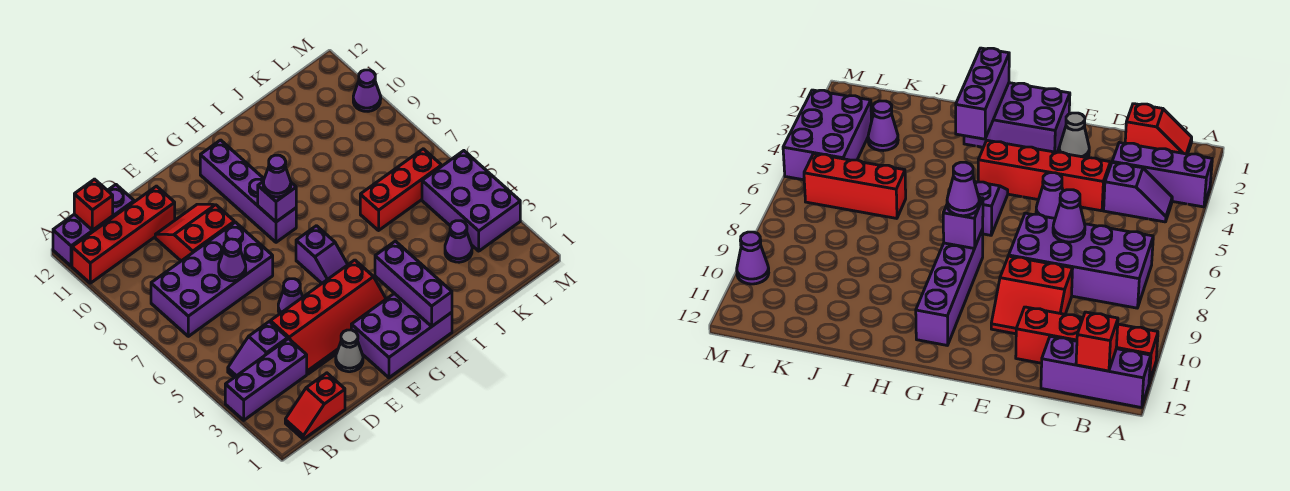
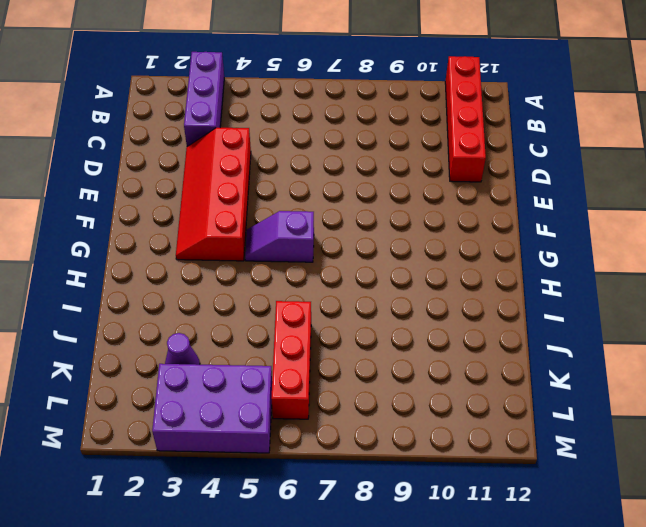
none -> purple 1x3 brick [53,185,134,266]
none -> red 1x2 slope [285,373,345,439]
none -> purple 1x2 slope [228,322,288,377]

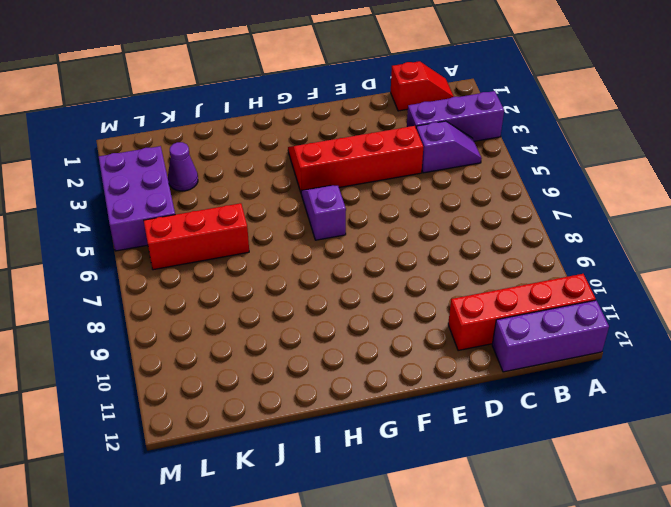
none -> purple 2x4 brick [151,222,273,336]
none -> red 2x2 slope [155,204,234,261]
none -> grey 1x1 cone [336,330,363,372]

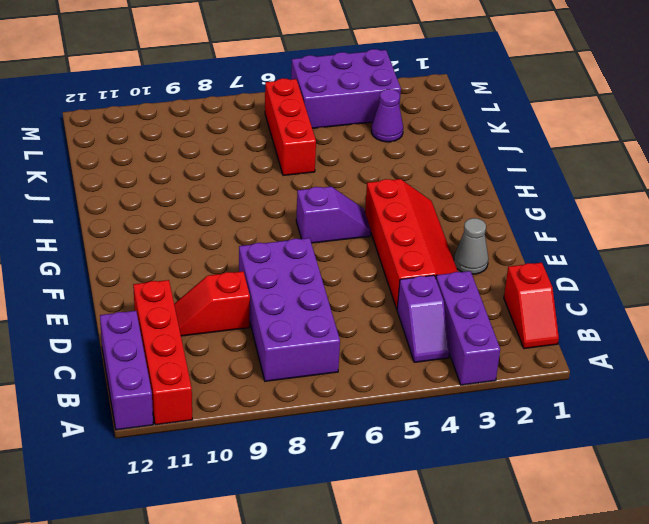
red 1x2 slope [174,271,250,336] -> red 2x2 slope [155,204,234,261]
none -> purple 1x1 cone [278,279,303,314]
none -> purple 2x3 brick [351,293,452,378]
none -> purple 1x4 brick [200,140,296,242]

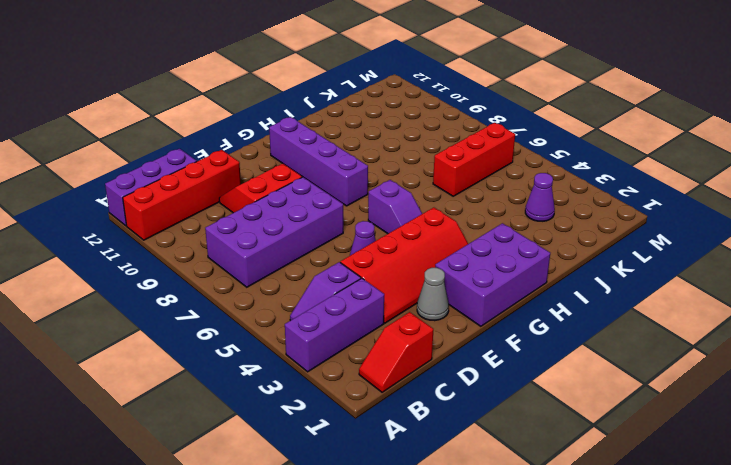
none -> purple 2x3 brick [422,151,520,251]
none -> purple 1x1 cone [353,70,381,111]
none -> red 1x1 brick [74,179,113,230]

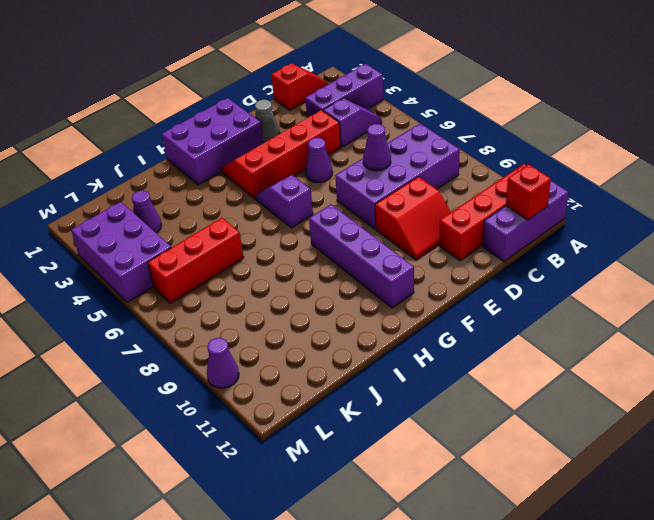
none -> purple 1x1 brick [258,181,296,222]
none -> purple 1x3 brick [375,241,452,326]
none -> purple 1x1 cone [263,155,291,197]

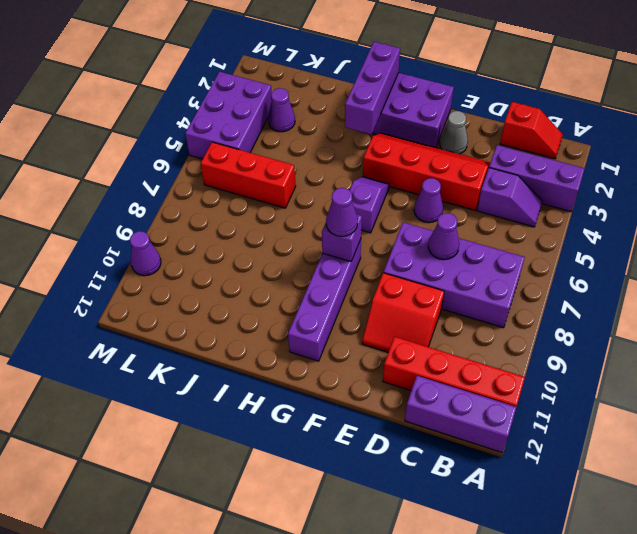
none -> red 1x1 brick [74,179,113,230]

